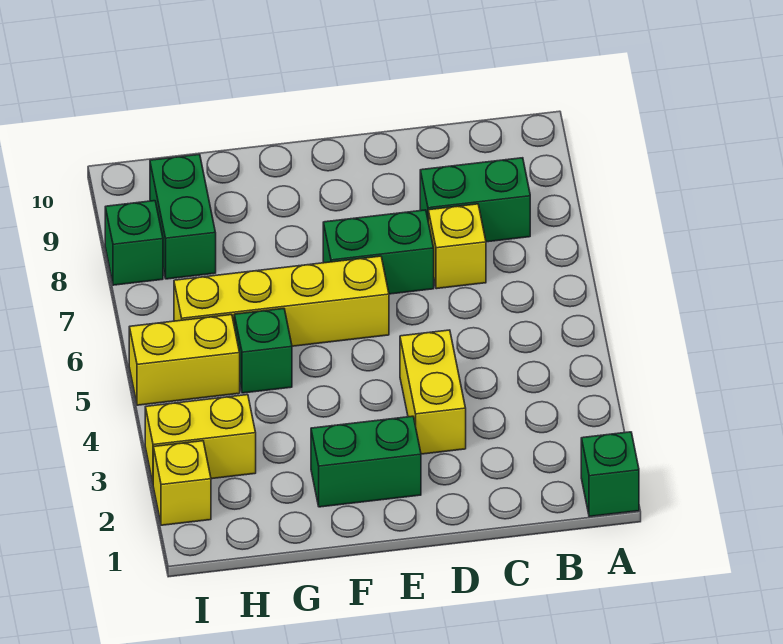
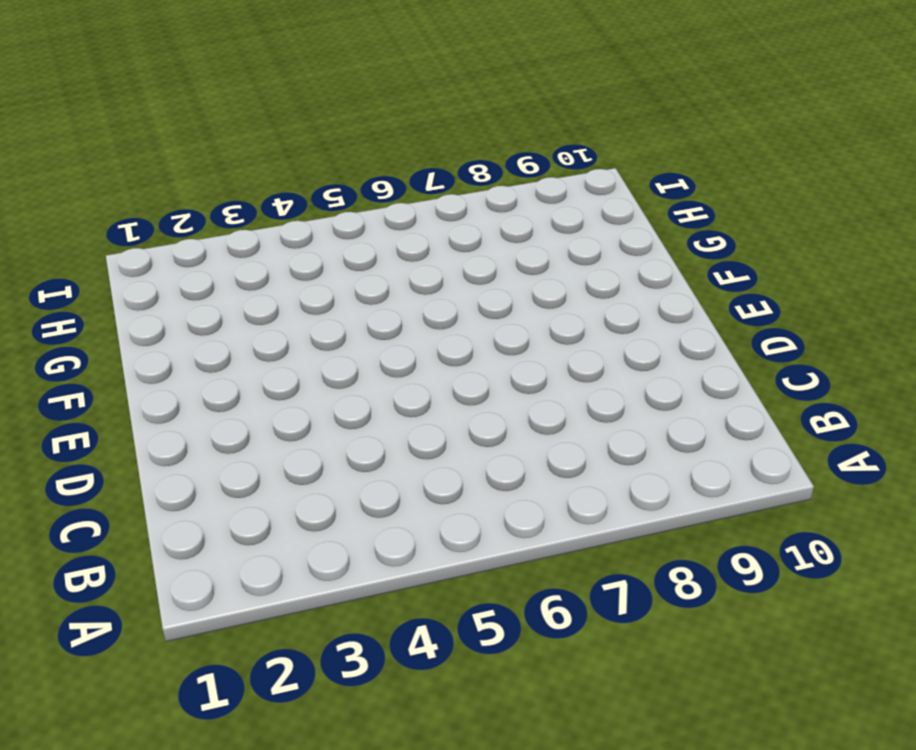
none -> green 1x1 brick [581,432,639,517]
none -> green 1x2 brick [420,158,530,242]
none -> yellow 1x1 brick [428,204,486,289]

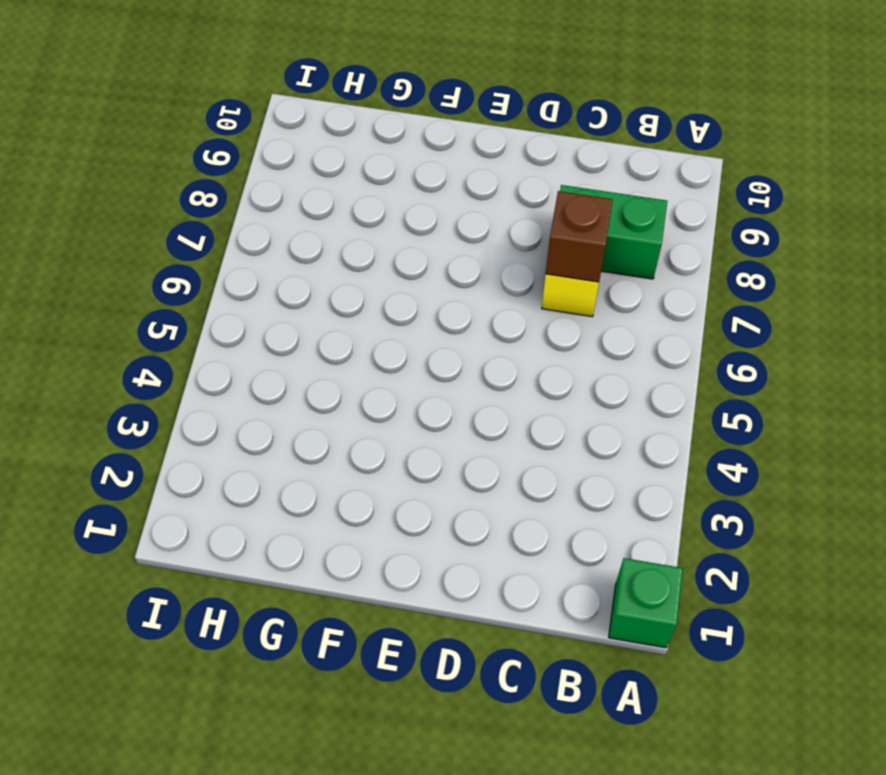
brown 1x1 brick [546,191,613,282] -> none
none -> yellow 1x2 brick [400,330,466,454]
none -> green 1x2 brick [323,210,434,294]
none -> green 1x2 brick [311,416,421,507]

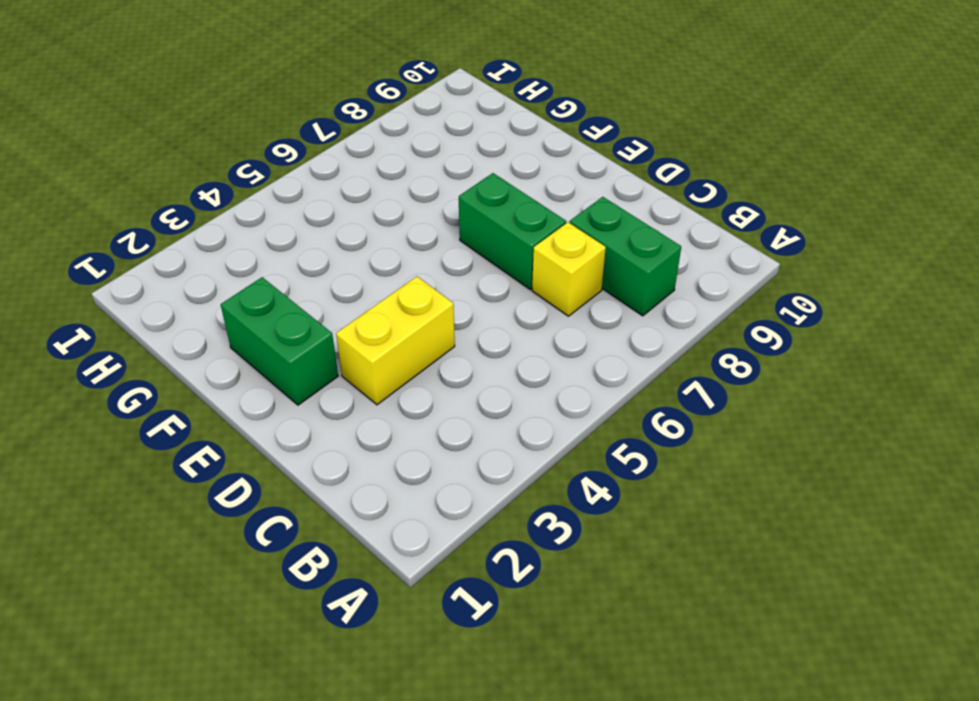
none -> green 1x1 brick [581,432,639,517]
none -> yellow 1x4 brick [174,256,389,346]
none -> green 1x1 brick [234,309,292,393]

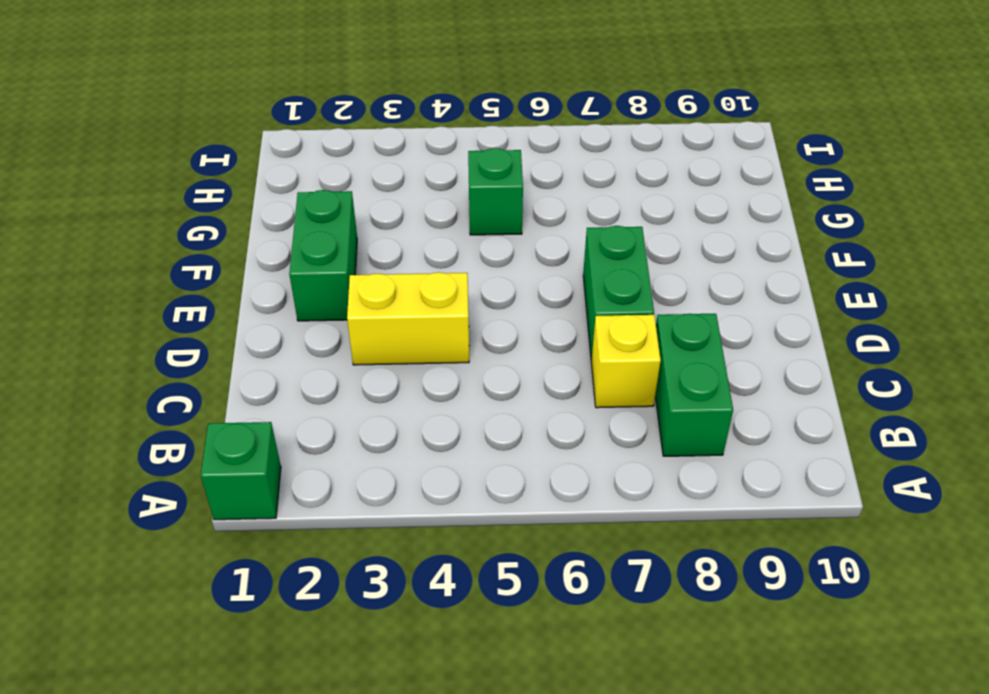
none -> yellow 1x4 brick [174,256,389,346]
none -> yellow 1x2 brick [145,395,256,482]
none -> yellow 1x2 brick [129,315,240,405]

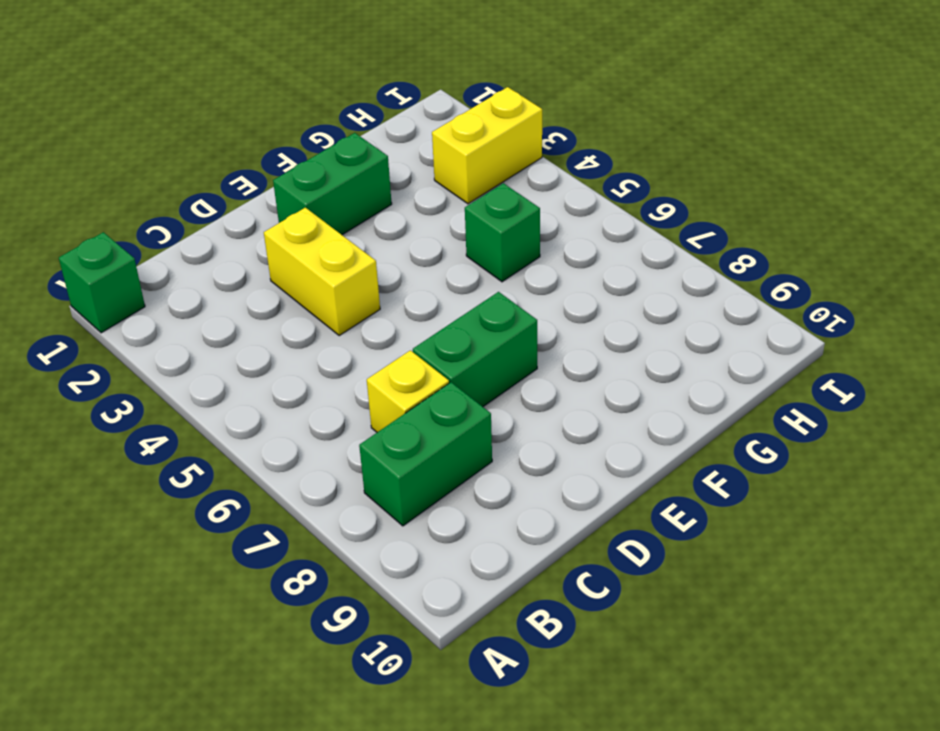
none -> yellow 1x4 brick [174,256,389,346]
none -> yellow 1x2 brick [129,315,240,405]
none -> green 1x2 brick [150,154,216,279]

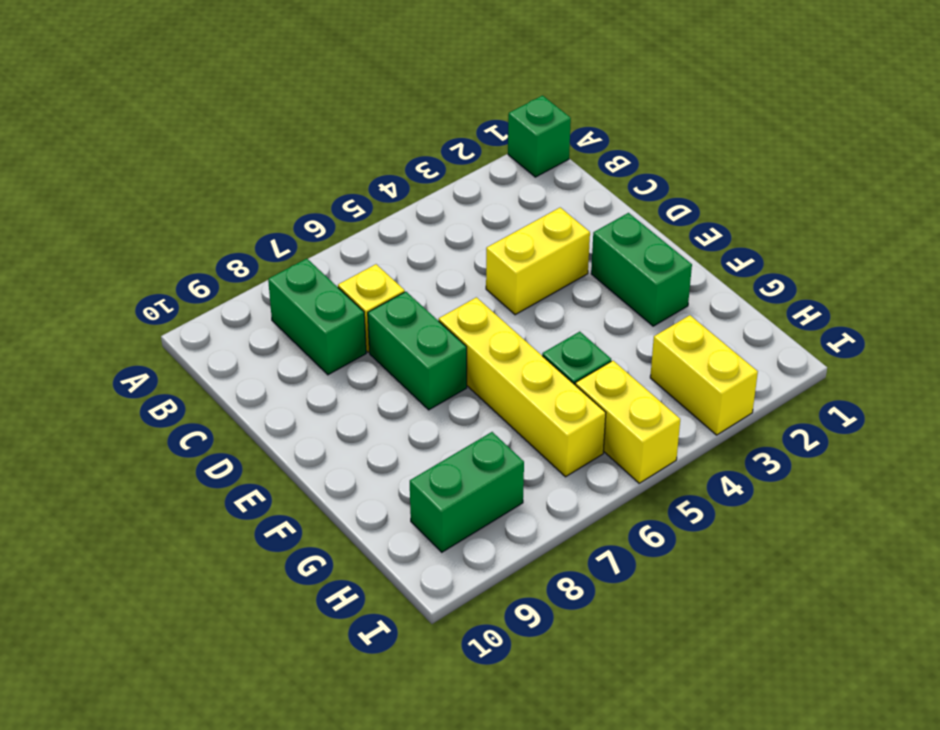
none -> yellow 1x1 brick [153,441,211,525]
none -> green 1x1 brick [105,201,163,285]

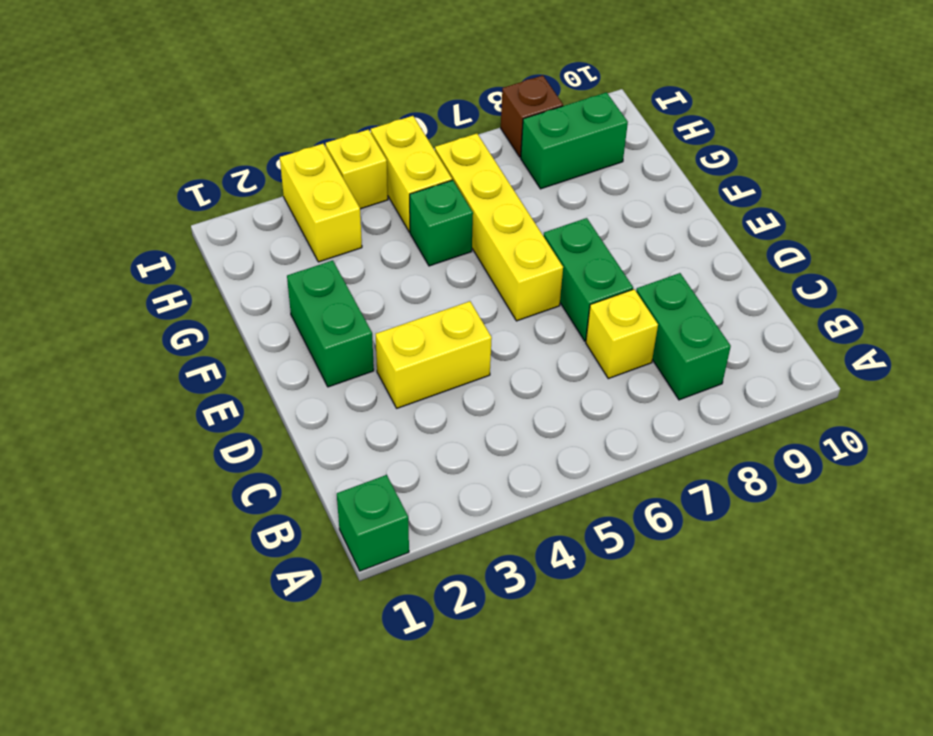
yellow 1x1 brick [326,130,388,209] -> yellow 1x1 brick moved to [153,441,211,525]
brown 1x1 brick [501,75,563,157] -> green 1x1 brick [105,201,163,285]

